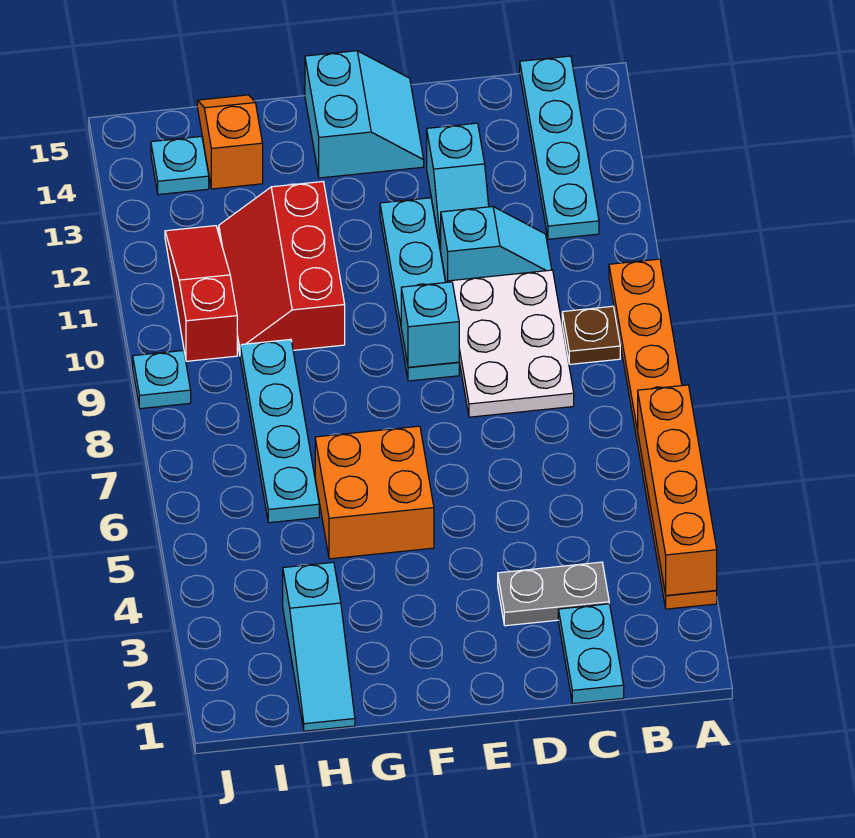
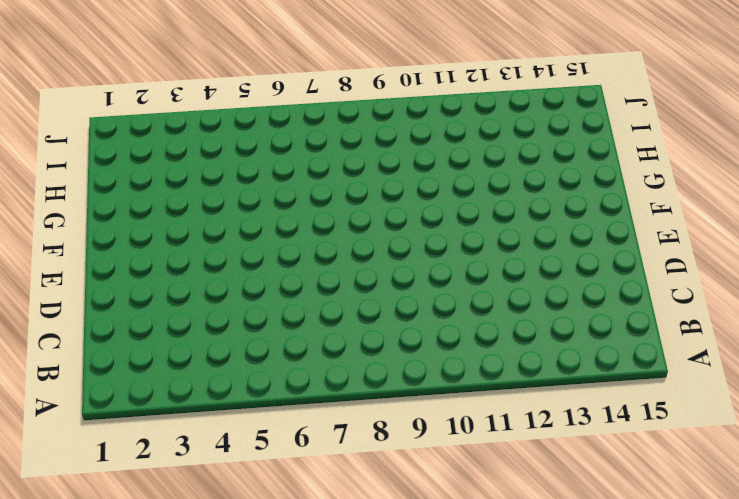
none -> orange 1x8 plate [609,259,717,609]
none -> brown 1x1 plate [562,306,620,364]
none -> cyan 1x4 plate [520,56,599,239]

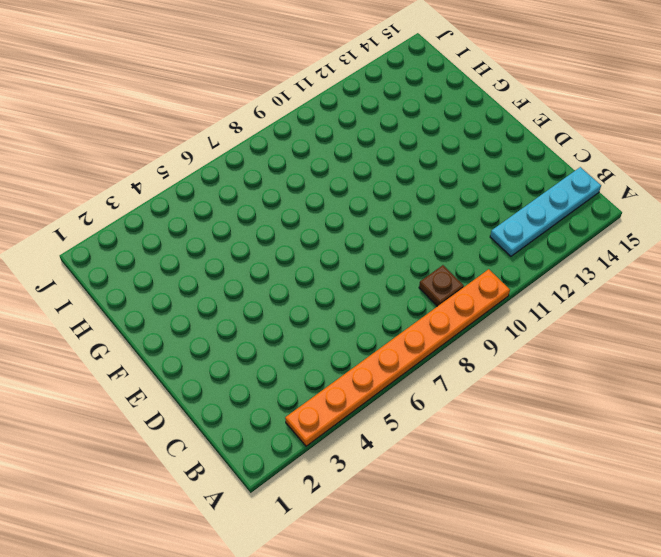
none -> cyan 1x2 plate [558,604,624,704]
none -> grey 1x2 plate [498,562,609,626]
none -> white 2x3 plate [448,270,574,417]

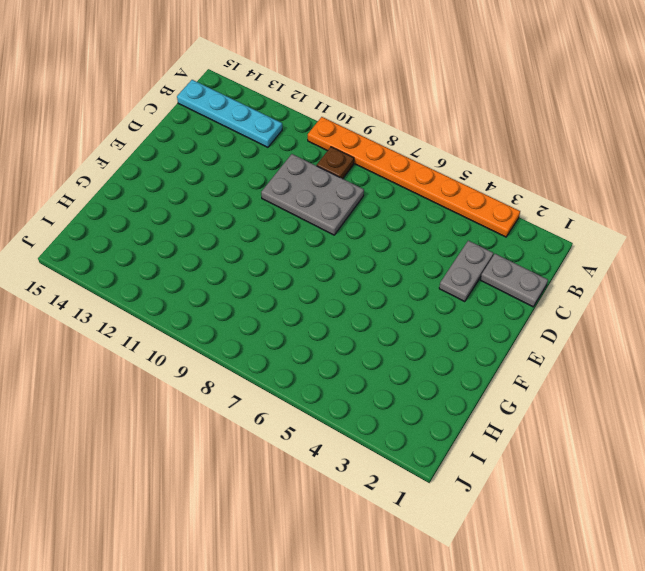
grey 1x2 plate [480,254,548,307] -> cyan 1x2 plate [558,604,624,704]
grey 2x3 plate [261,154,364,235] -> white 2x3 plate [448,270,574,417]
none -> cyan 1x2 slope [441,207,552,282]
none -> cyan 1x2 slope [427,123,489,250]
none -> cyan 1x4 plate [380,198,459,381]

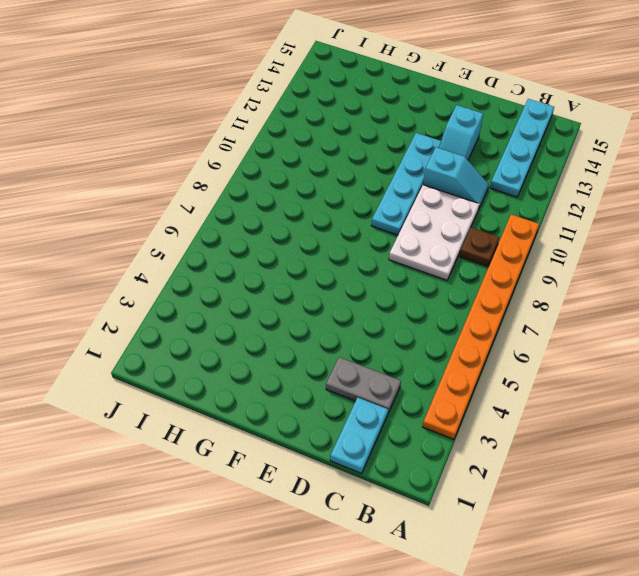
none -> cyan 2x2 slope [305,51,424,178]
none -> orange 2x2 brick [315,426,434,559]
none -> red 2x3 slope [219,182,345,354]

